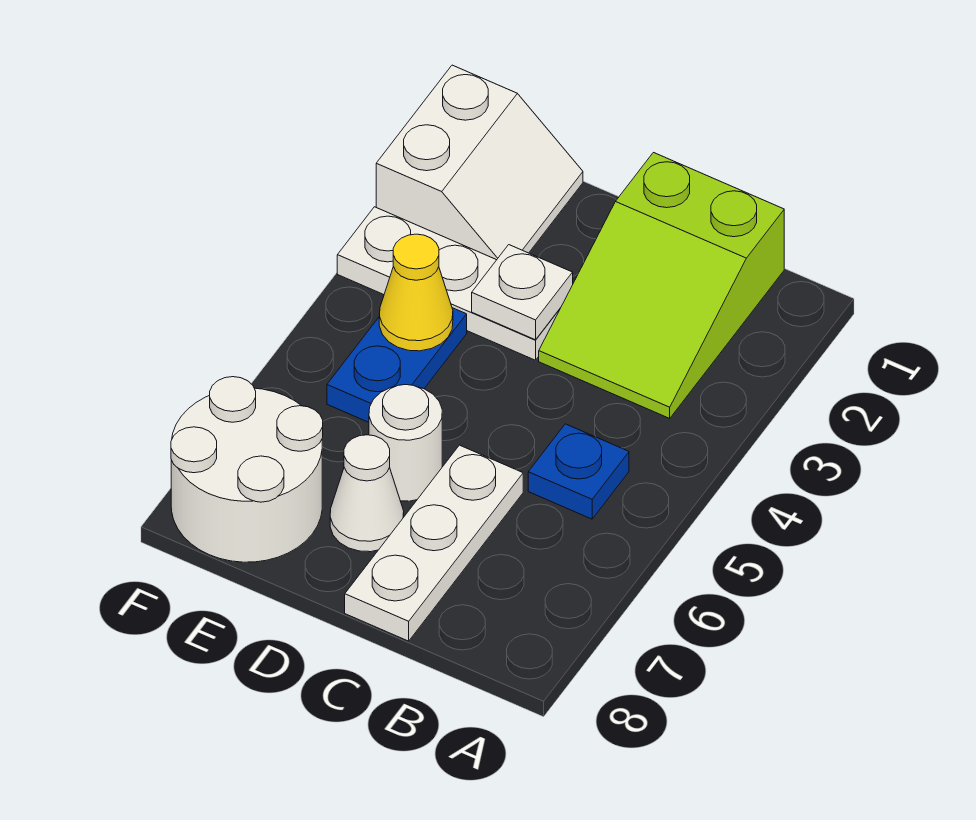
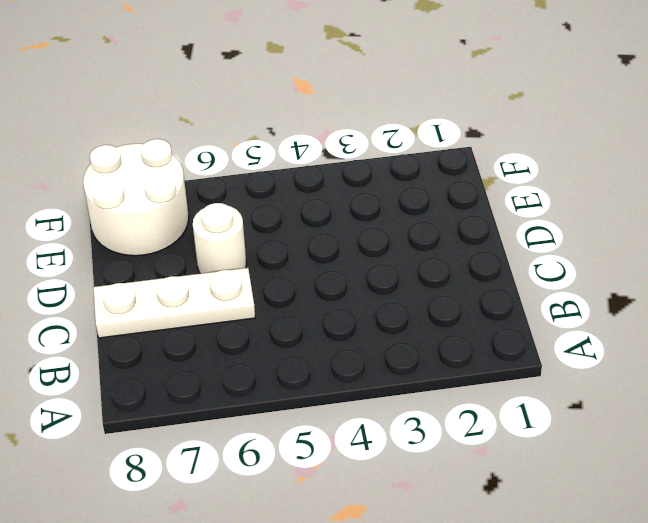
none -> lime 2x3 slope [539,153,784,418]
none -> blue 1x1 plate [528,424,629,519]

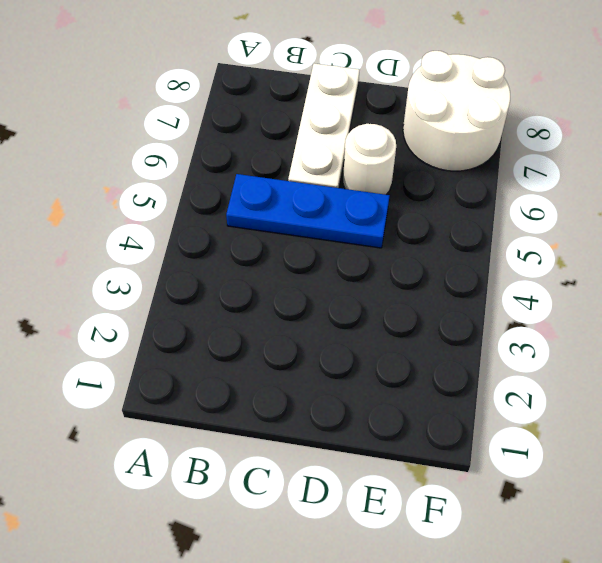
blue 1x3 plate [226,174,390,248] -> blue 1x1 plate [528,424,629,519]
none -> lime 2x3 slope [539,153,784,418]
none -> white 1x3 plate [337,207,560,360]

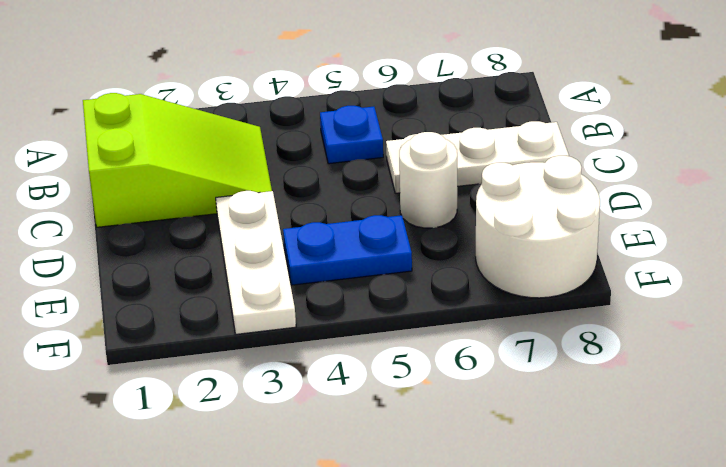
none -> white 1x1 cone [330,435,404,552]
none -> white 2x2 slope [376,65,583,260]

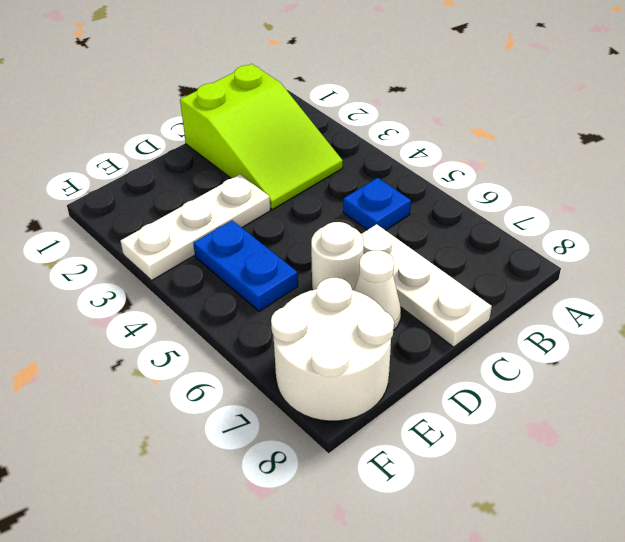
none -> white 2x2 slope [376,65,583,260]
none -> white 1x1 plate [472,245,573,340]

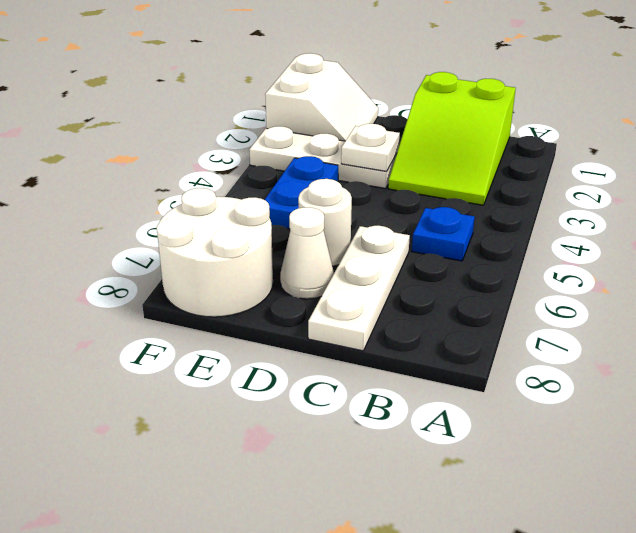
none -> yellow 1x1 cone [379,234,453,351]

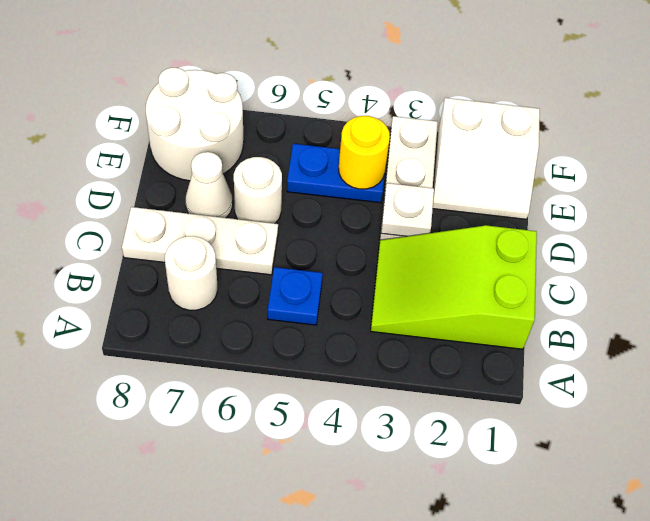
white 1x1 round brick [165,236,217,310] -> none
yellow 1x1 round brick [339,116,390,189] -> yellow 1x1 cone [379,234,453,351]

